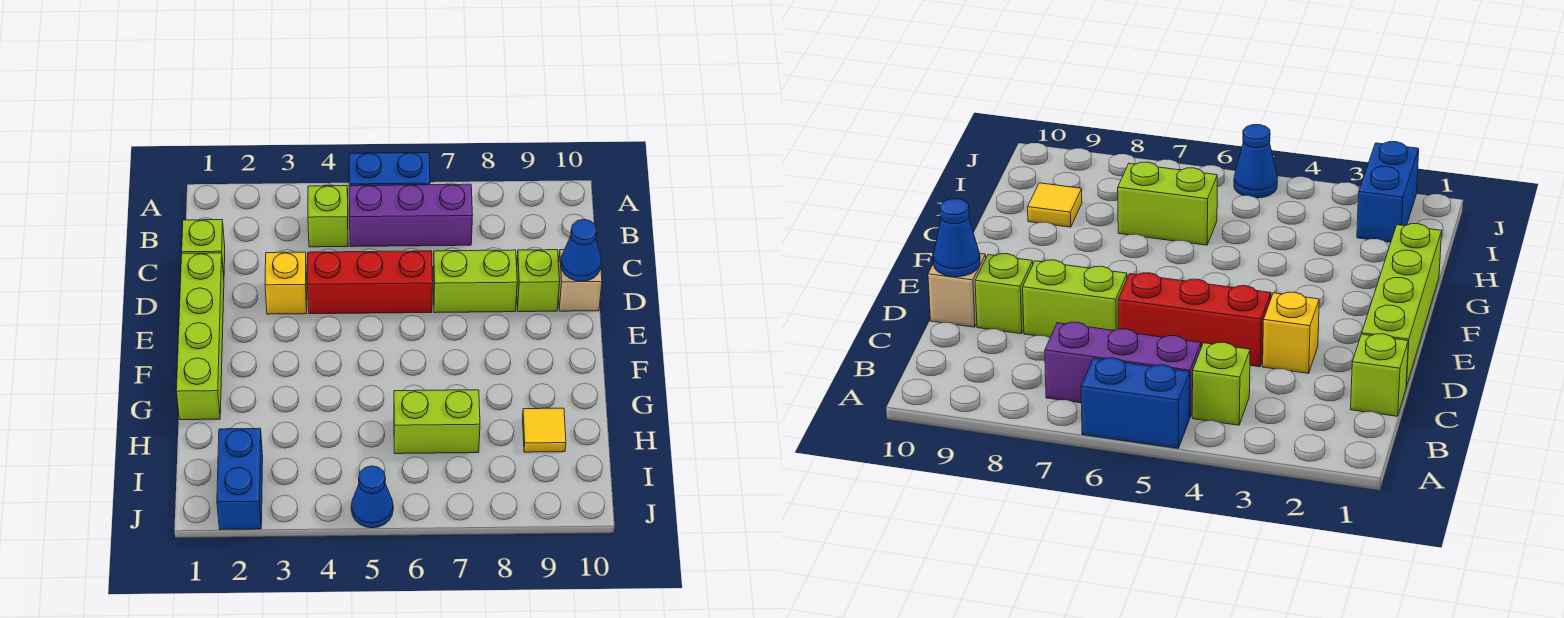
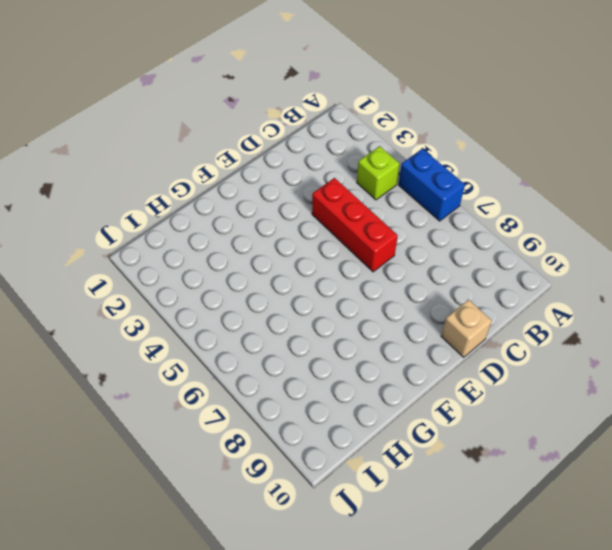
none -> purple 1x3 brick [349,184,473,247]
none -> lime 1x1 brick [182,220,225,276]
none -> lime 1x4 brick [176,253,224,420]

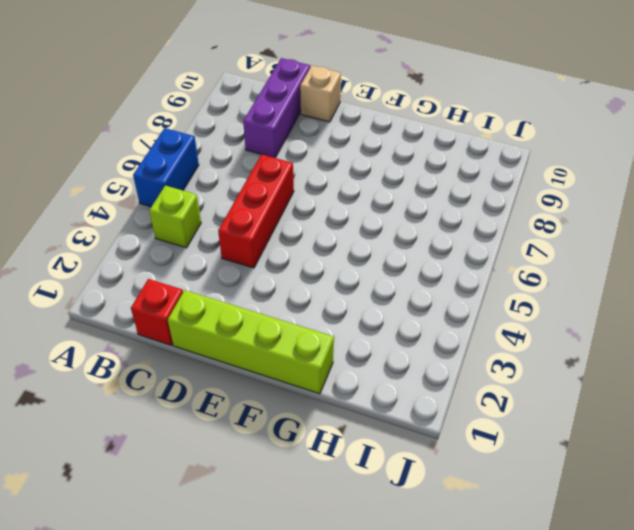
red 1x1 brick [131,279,183,345] -> lime 1x1 brick [182,220,225,276]
purple 1x3 brick [243,58,310,157] -> purple 1x3 brick moved to [349,184,473,247]
none -> yellow 1x1 brick [265,252,307,314]
none -> lime 1x2 brick [433,250,517,313]
none -> lime 1x1 brick [517,250,560,312]

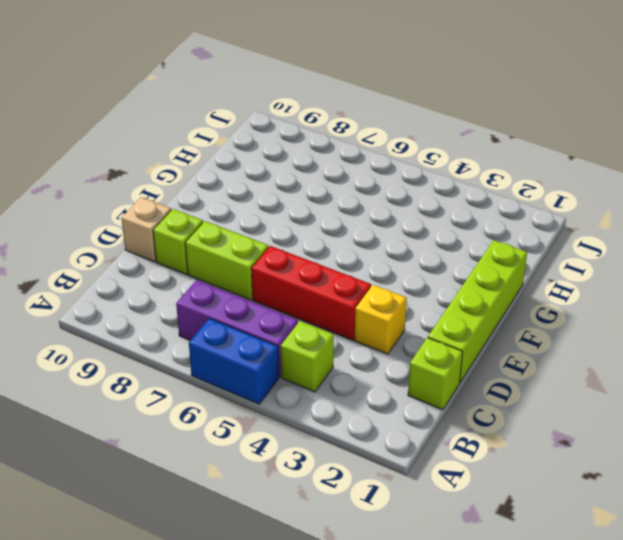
none -> lime 1x2 brick [394,390,480,454]
none -> yellow 1x1 tile [523,408,566,452]
none -> blue 1x2 brick [217,428,263,530]

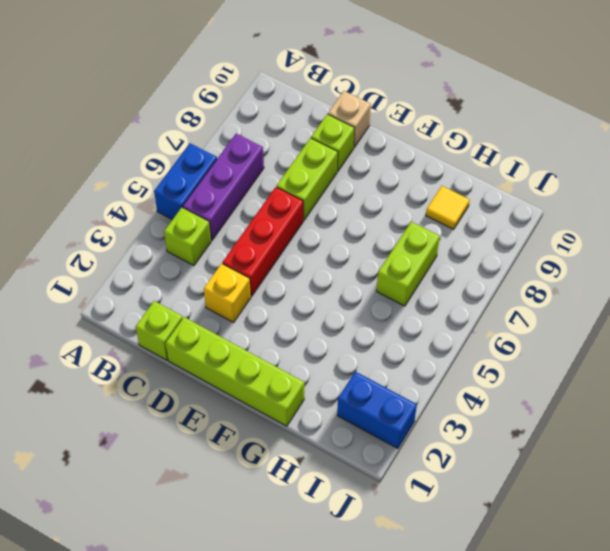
none -> blue 1x1 cone [351,466,393,528]
none -> blue 1x1 cone [561,219,601,281]

